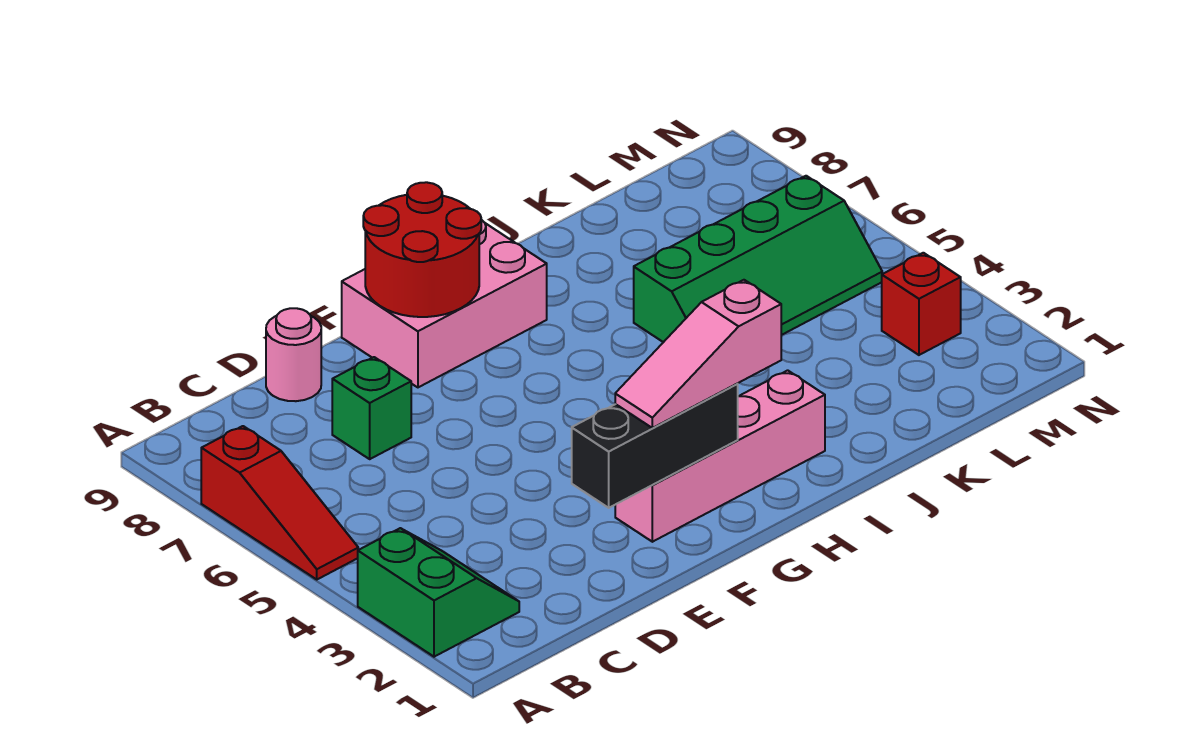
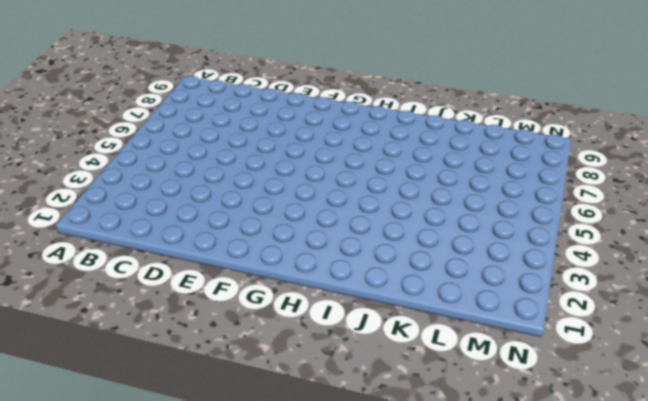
none -> green 2x2 slope [358,528,519,657]
none -> red 1x3 slope [201,426,358,579]

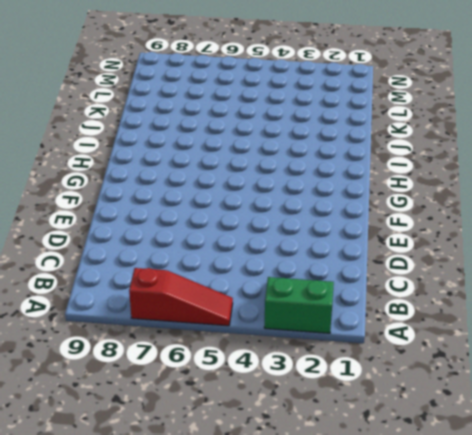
none -> green 1x1 brick [332,357,411,459]
none -> pink 1x1 round brick [266,308,321,401]

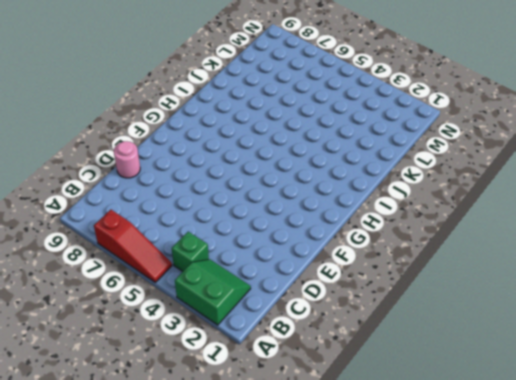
green 1x1 brick [172,232,209,271] -> green 1x1 brick moved to [332,357,411,459]
none -> pink 1x4 brick [615,370,825,542]
none -> pink 2x3 brick [342,220,547,387]

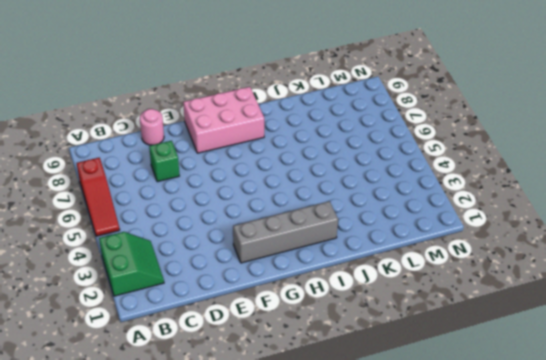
grey 1x4 brick [233,201,338,263] -> pink 1x4 brick [615,370,825,542]
none -> green 2x4 slope [634,176,882,342]
none -> red 1x1 brick [882,253,961,355]

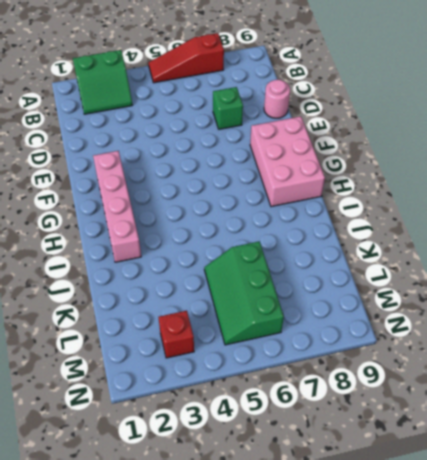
green 2x3 slope [204,241,284,345] -> green 2x4 slope [634,176,882,342]
none -> black 1x3 brick [572,384,738,508]
none -> red 2x2 round brick [363,182,481,317]

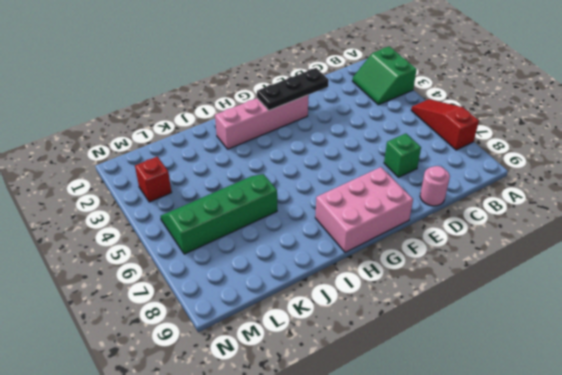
black 1x3 plate [257,68,329,110] -> black 1x3 brick [572,384,738,508]
none -> red 2x2 round brick [363,182,481,317]
none -> pink 1x3 slope [615,280,781,428]

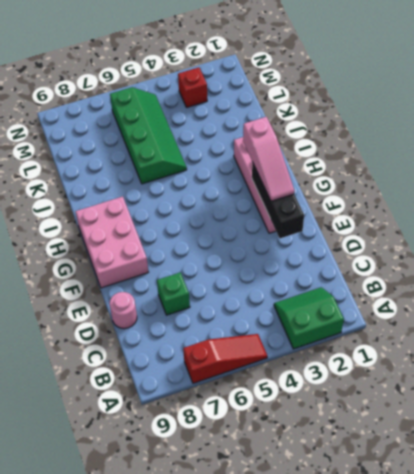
none -> red 2x2 round brick [363,182,481,317]

